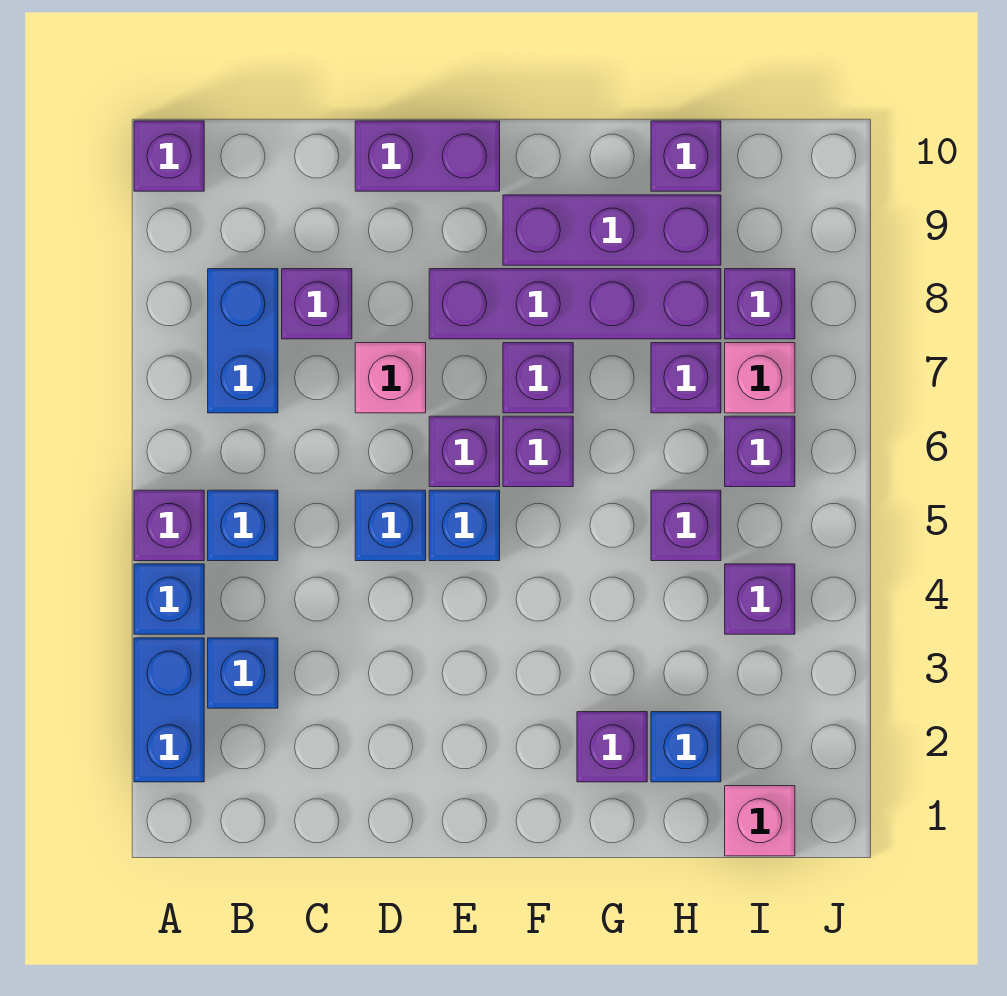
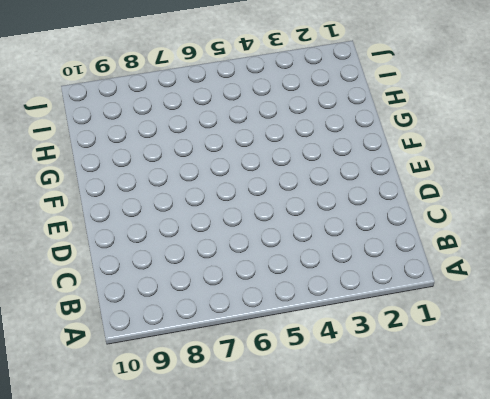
none -> blue 1x2 brick [134,638,204,782]
none -> blue 1x1 brick [134,564,204,634]
none -> purple 1x1 brick [134,490,204,561]

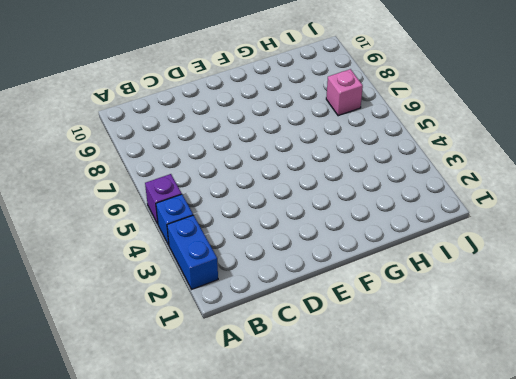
none -> purple 1x1 brick [134,121,204,191]
none -> blue 1x1 brick [208,638,278,708]
none -> blue 1x1 brick [208,490,278,561]

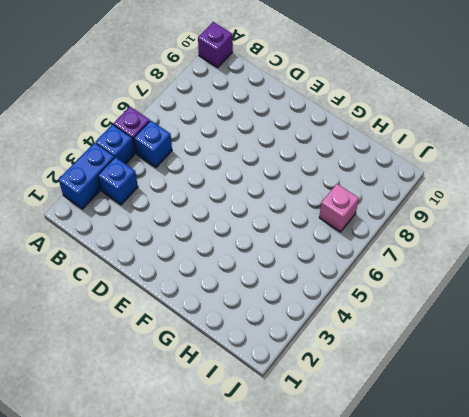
none -> blue 1x2 brick [208,269,278,413]
none -> purple 1x1 brick [282,269,352,339]
none -> blue 1x1 brick [355,490,426,561]

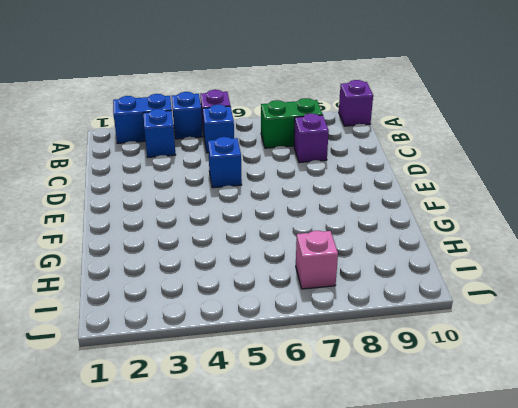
green 1x2 brick [261,98,323,148] -> blue 1x2 brick [208,269,278,413]
none -> pink 1x1 brick [355,343,426,413]
none -> purple 1x2 brick [355,121,500,191]
none -> blue 1x1 brick [429,490,500,561]

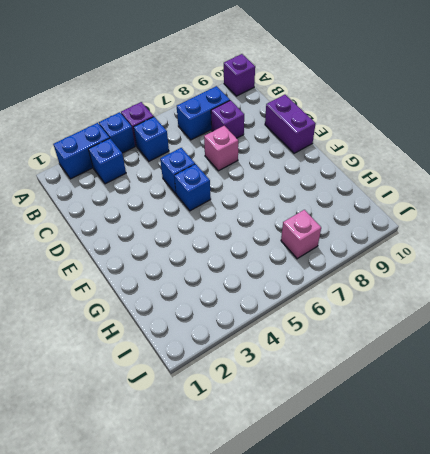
none -> purple 1x1 brick [429,416,500,487]
none -> purple 1x4 brick [429,269,721,339]
none -> purple 1x1 brick [503,416,573,487]

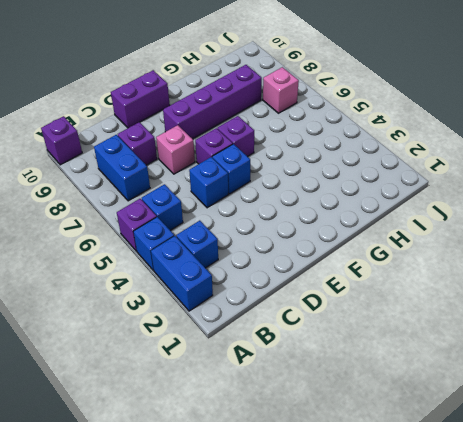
none -> purple 1x1 brick [503,343,573,413]
none -> purple 1x3 brick [503,195,721,265]
none -> purple 1x1 brick [577,712,647,782]

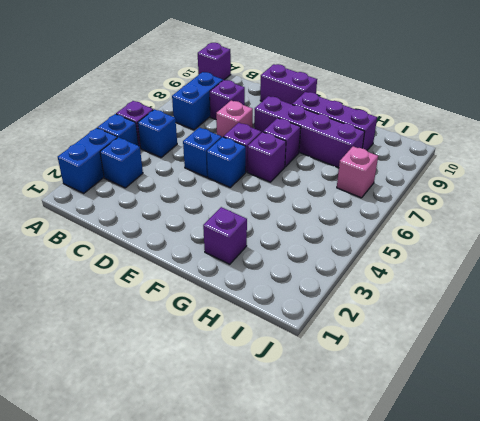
none -> blue 1x1 brick [651,712,721,782]
none -> purple 1x1 brick [651,490,721,561]
none -> purple 1x1 brick [651,343,721,413]

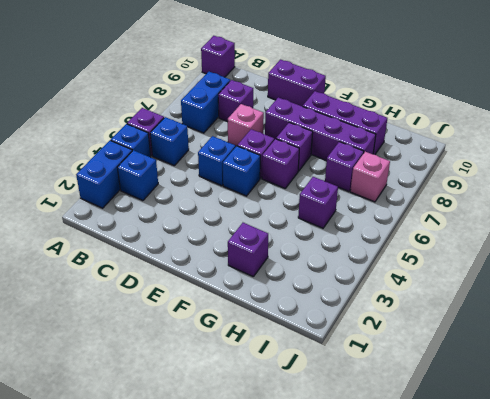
none -> blue 1x1 brick [651,712,721,782]
none -> purple 1x1 brick [651,121,721,191]
none -> pink 1x1 brick [725,786,795,856]

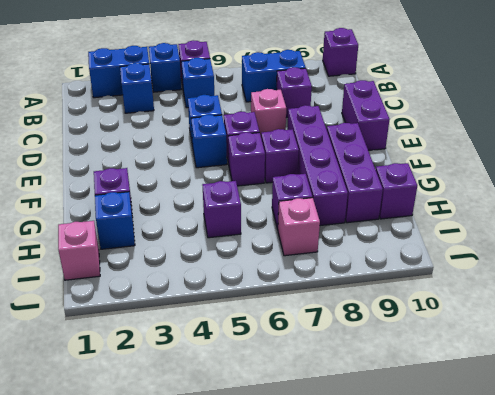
none -> purple 1x1 brick [725,564,795,634]
none -> purple 1x1 brick [725,416,795,487]
none -> purple 1x1 brick [725,269,795,339]

